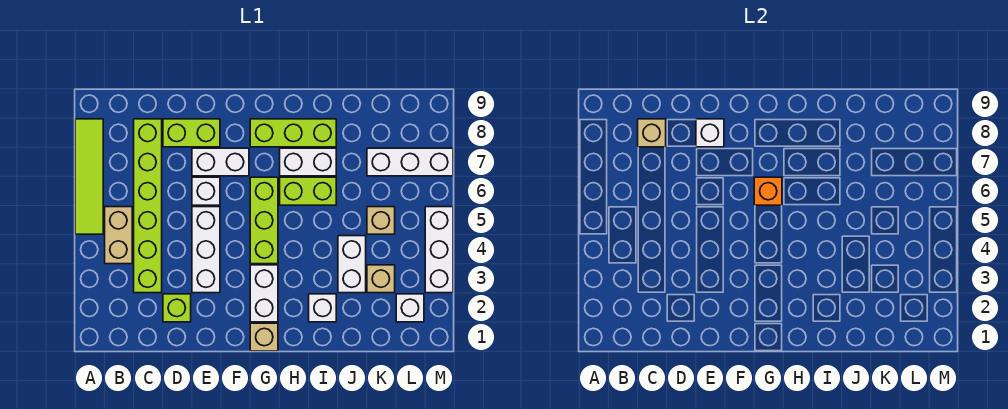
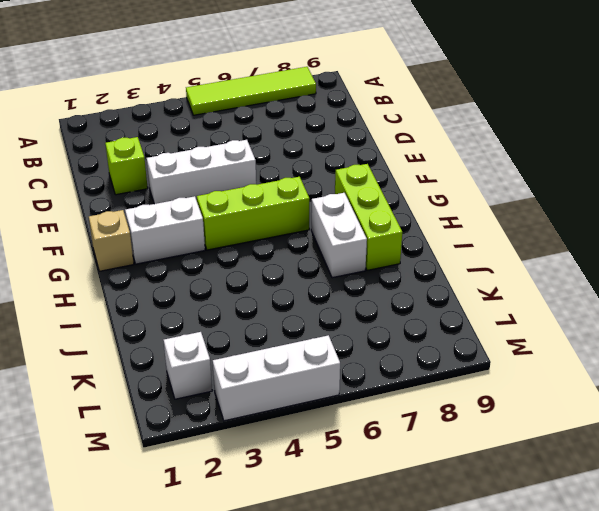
none -> tan 1x2 brick [105,207,132,264]
none -> lime 1x6 brick [134,119,162,293]
none -> lime 1x2 brick [163,119,220,147]

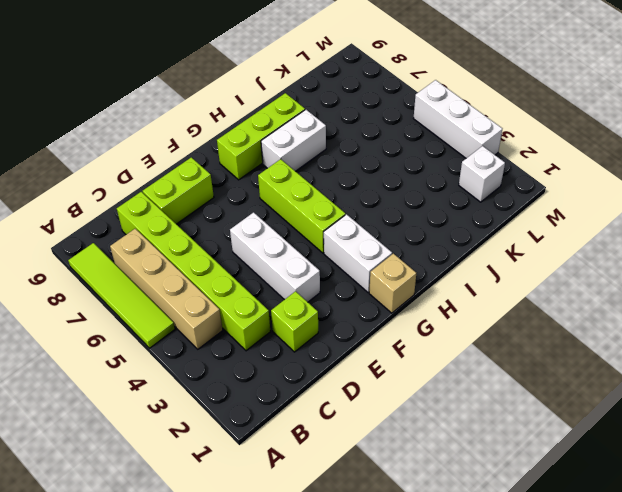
tan 1x4 brick [110,229,223,349] -> tan 1x2 brick [105,207,132,264]
none -> white 1x1 brick [192,177,220,205]
none -> white 1x2 brick [192,148,249,176]
none -> lime 1x2 brick [280,177,336,205]

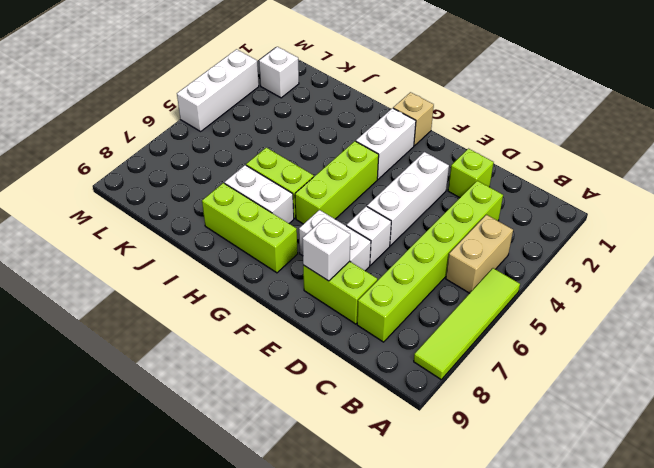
none -> white 1x1 brick [309,294,336,322]
none -> white 1x2 brick [338,236,366,293]
none -> tan 1x1 brick [367,265,395,293]

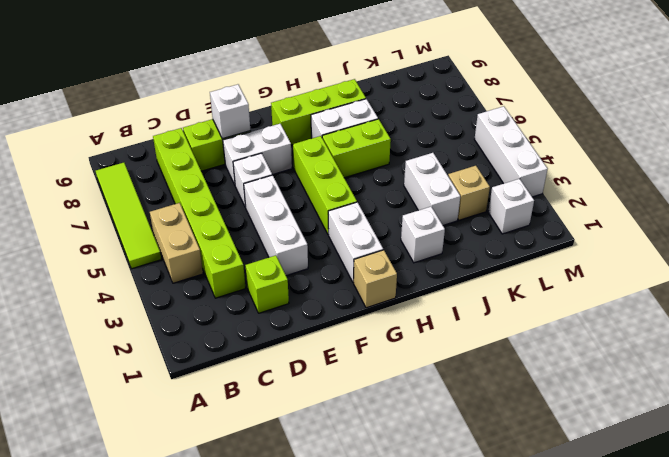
none -> tan 1x1 brick [367,207,395,234]
none -> white 1x3 brick [367,148,453,176]
none -> tan 1x1 brick [638,119,666,147]

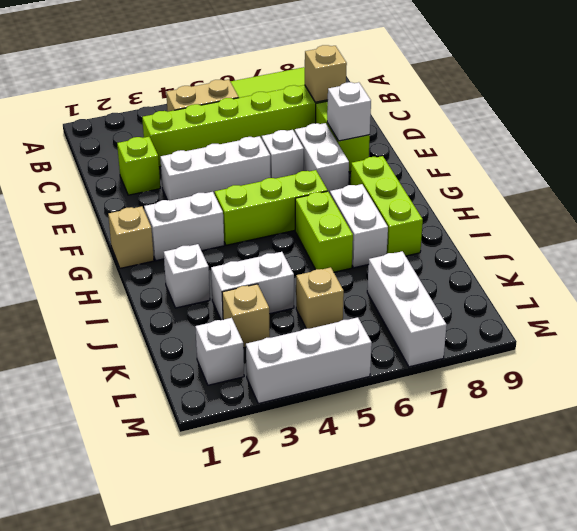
none -> orange 1x1 brick [754,177,782,205]

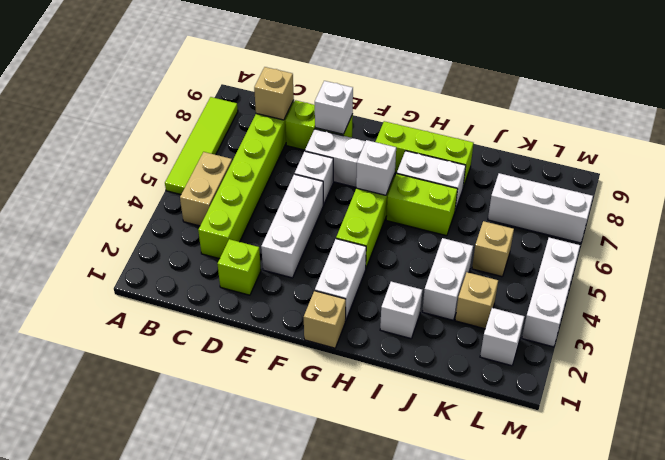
white 1x1 brick [356,140,396,195] -> orange 1x1 brick [754,177,782,205]

